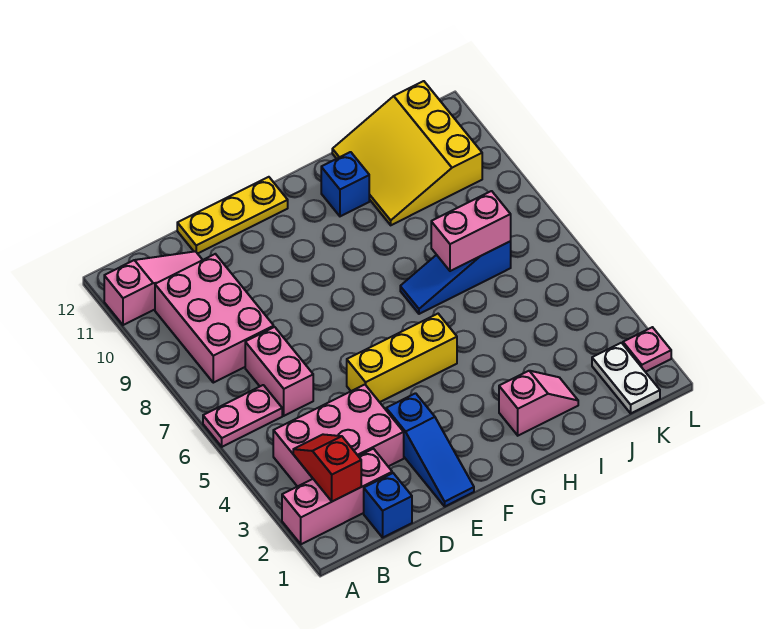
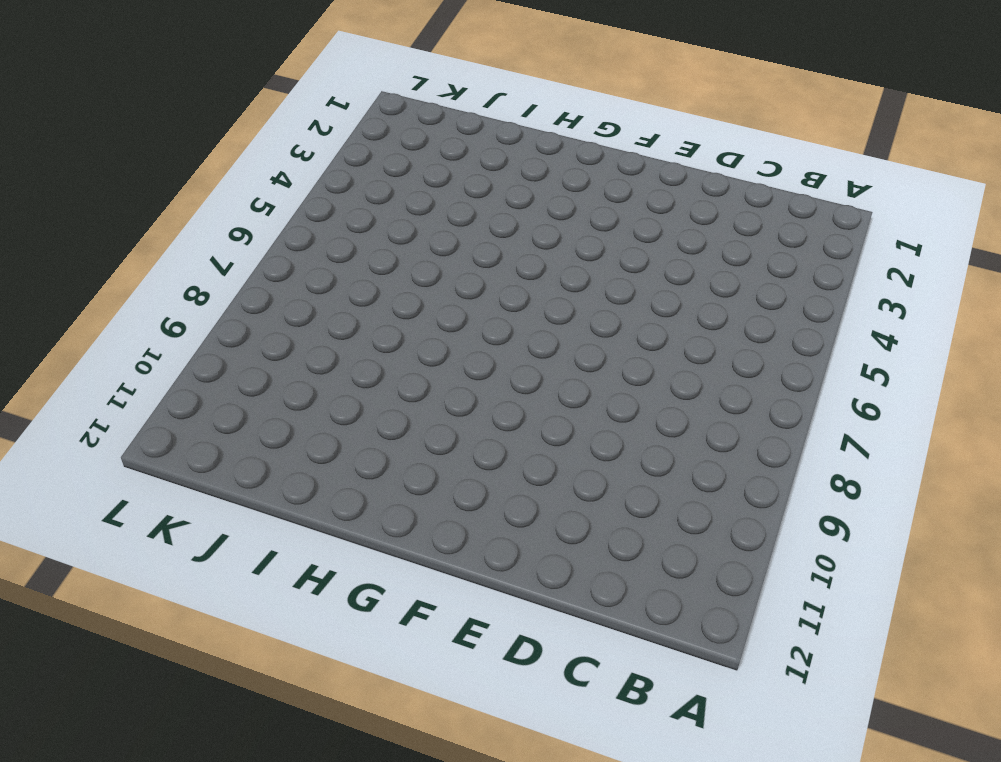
none -> pink 1x3 brick [282,449,392,544]
none -> pink 1x2 plate [203,385,282,447]
none -> pink 1x3 slope [104,251,202,325]

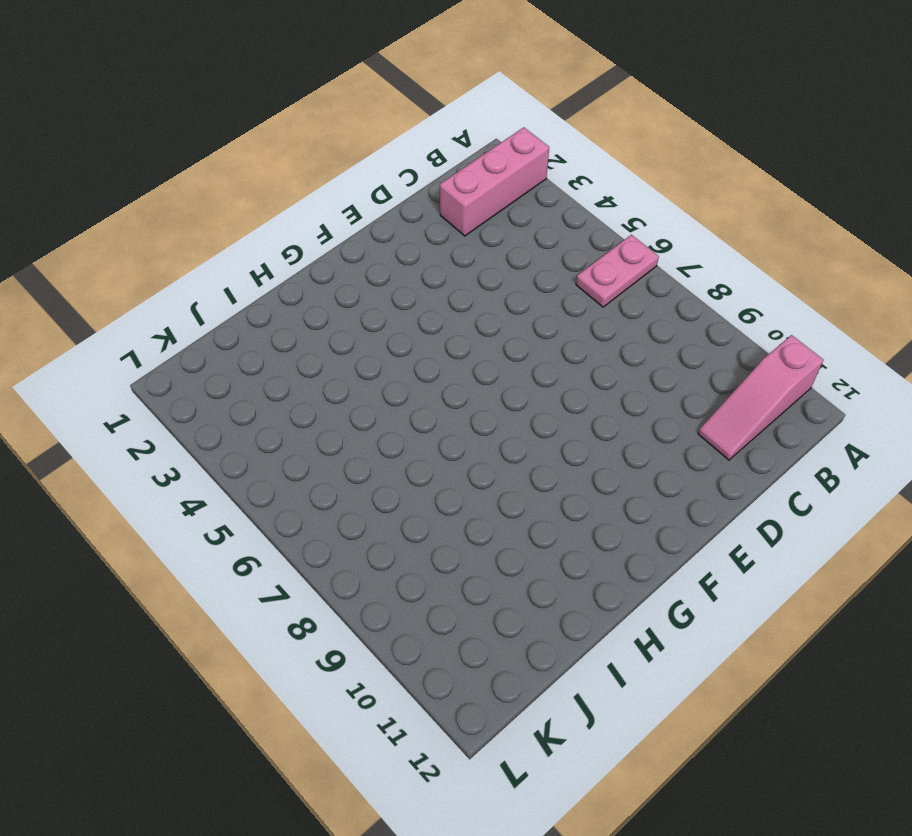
none -> pink 2x3 brick [273,385,404,487]
none -> pink 2x3 brick [155,254,274,383]
none -> blue 1x1 brick [364,473,412,537]

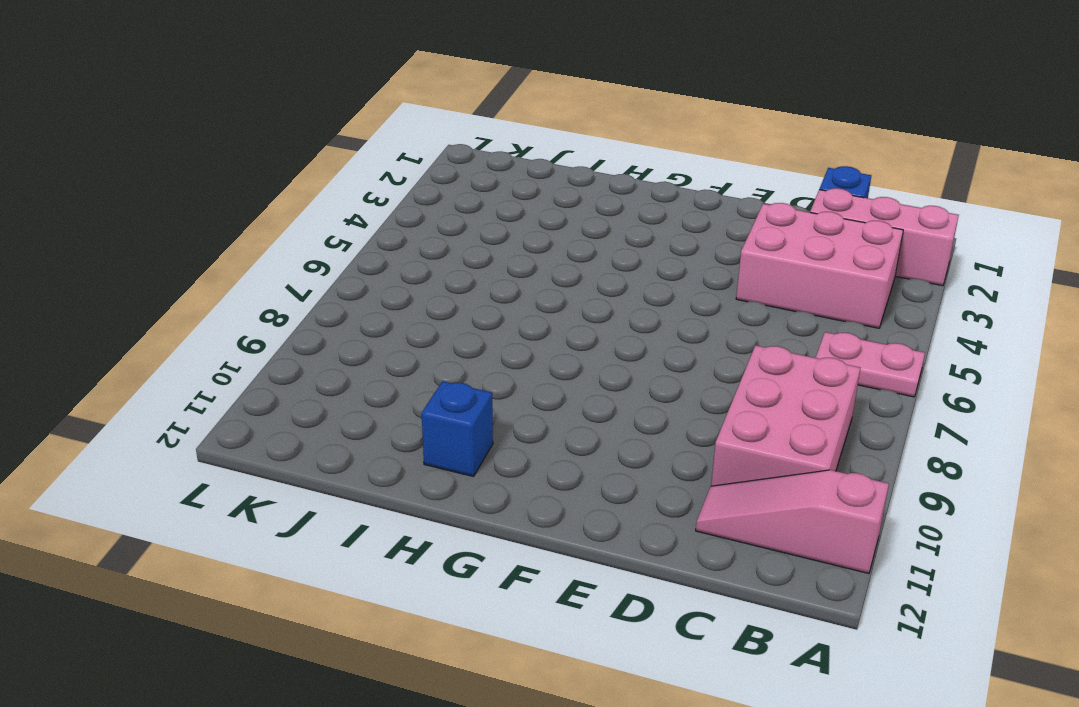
none -> pink 1x2 brick [245,327,313,416]
none -> yellow 1x3 plate [177,177,288,254]
none -> blue 1x3 slope [386,393,474,506]

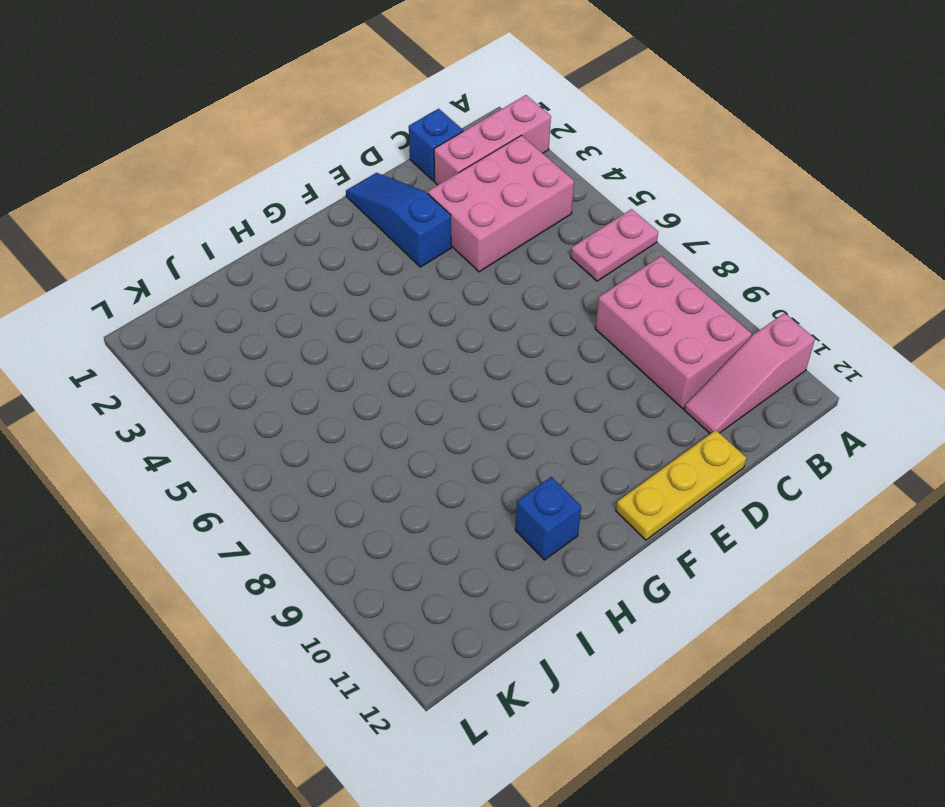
none -> pink 1x2 brick [245,327,313,416]
none -> yellow 1x3 brick [347,314,457,402]
none -> pink 1x2 slope [499,371,578,436]

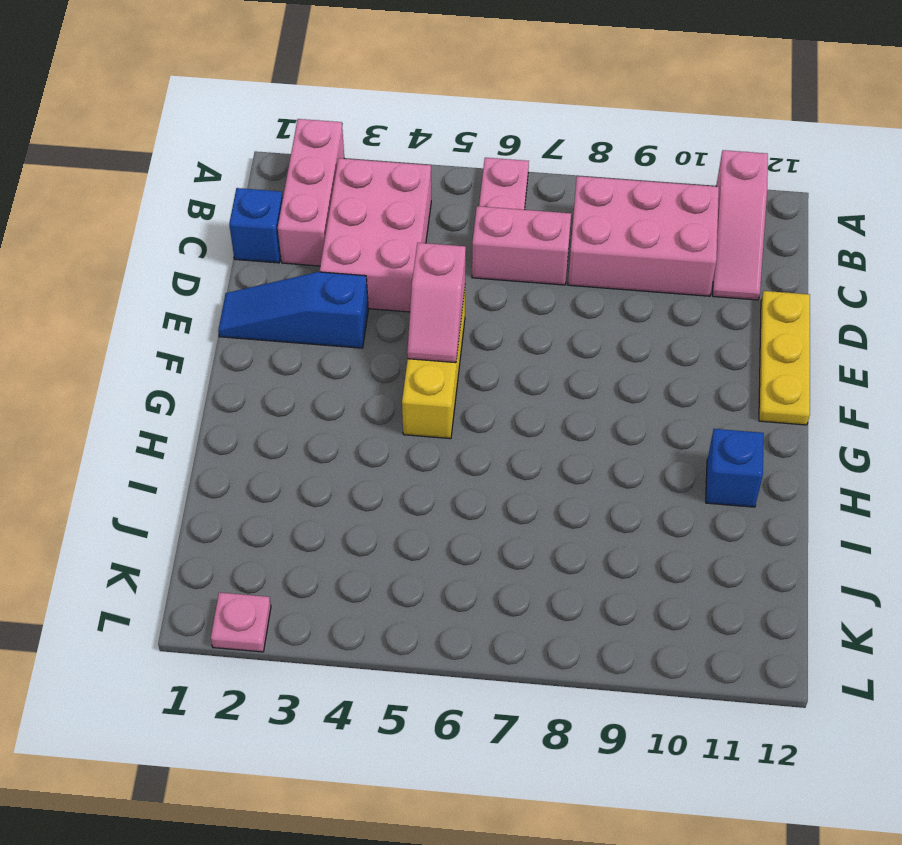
pink 1x2 slope [407,243,466,363] -> pink 1x2 slope moved to [499,371,578,436]
none -> blue 1x3 slope [400,241,511,314]
none -> yellow 3x3 slope [332,81,482,225]
none -> white 1x2 plate [592,343,660,413]

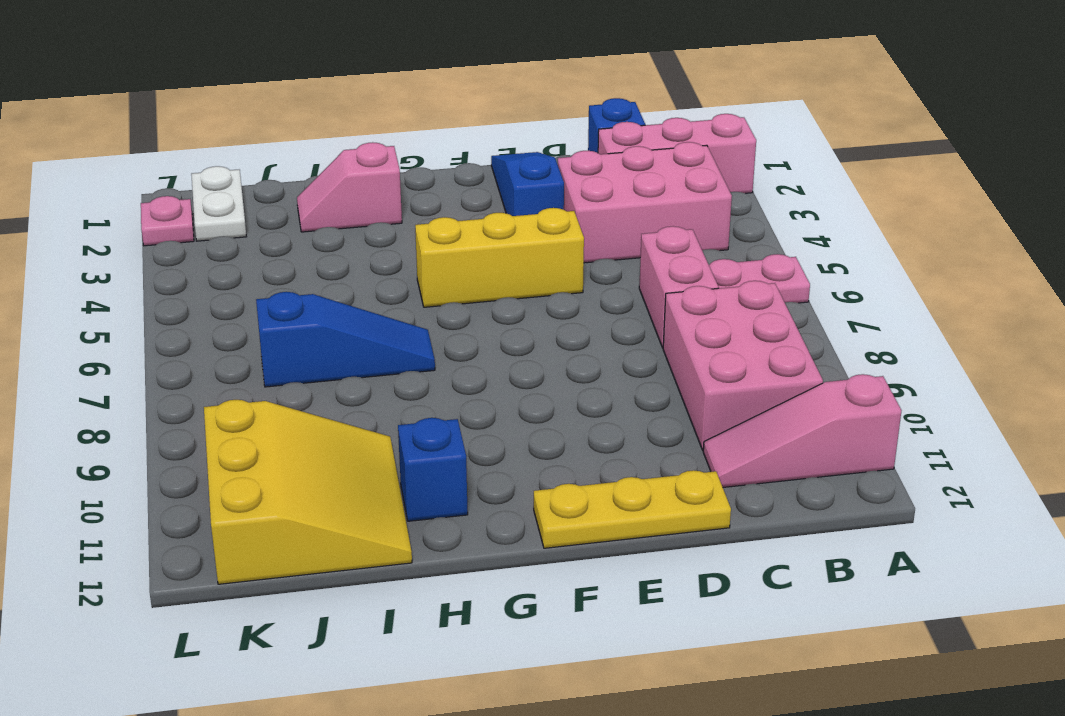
none -> red 1x2 slope [293,434,361,501]
none -> pink 1x2 brick [431,191,511,271]

